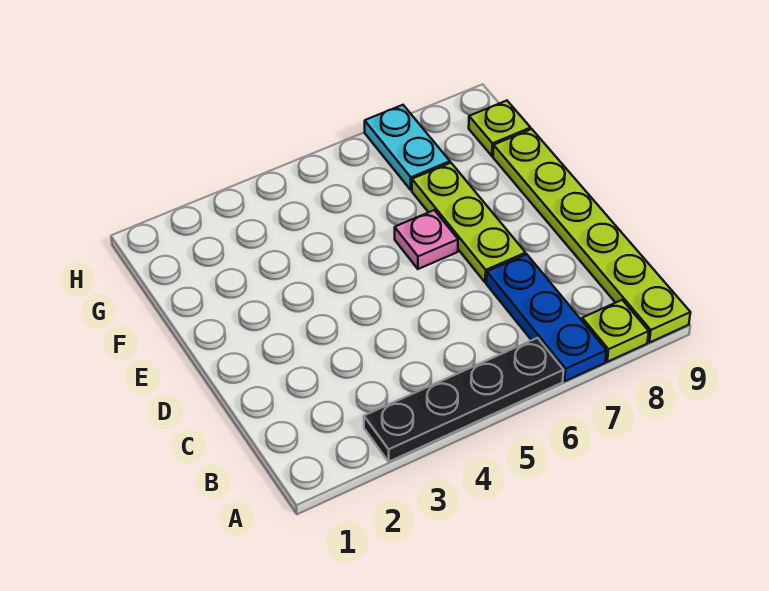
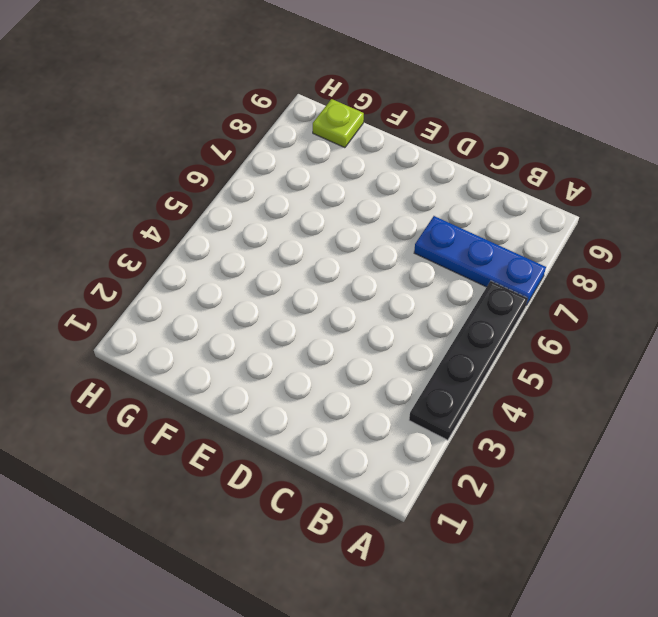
none -> lime 1x1 plate [582,300,649,362]
none -> lime 1x6 plate [493,129,691,343]

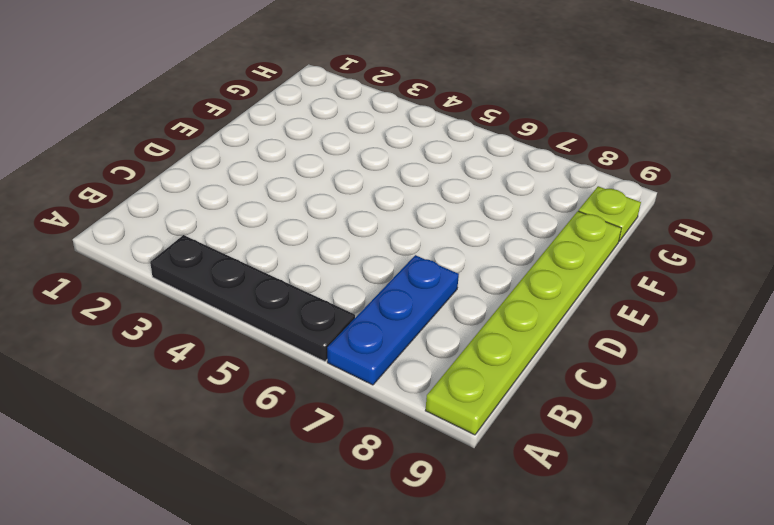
none -> lime 1x1 plate [582,300,649,362]
none -> lime 1x3 plate [412,163,526,283]

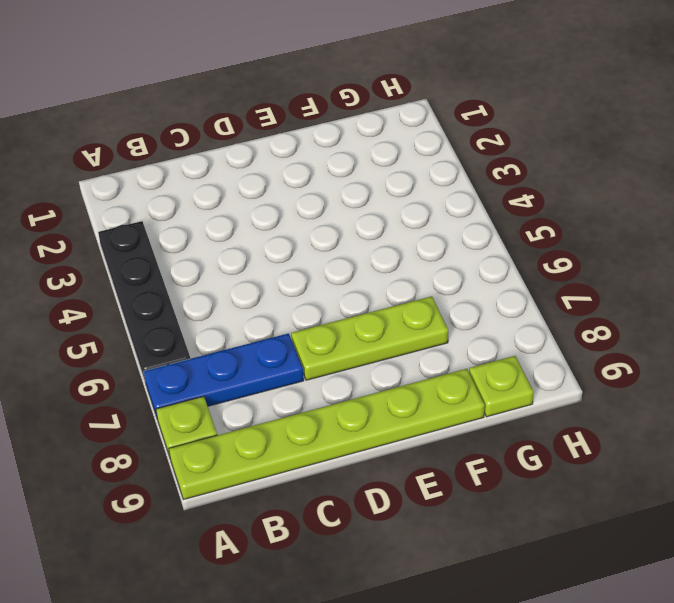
none -> pink 1x1 plate [395,210,458,269]
none -> cyan 1x2 plate [365,105,450,190]

